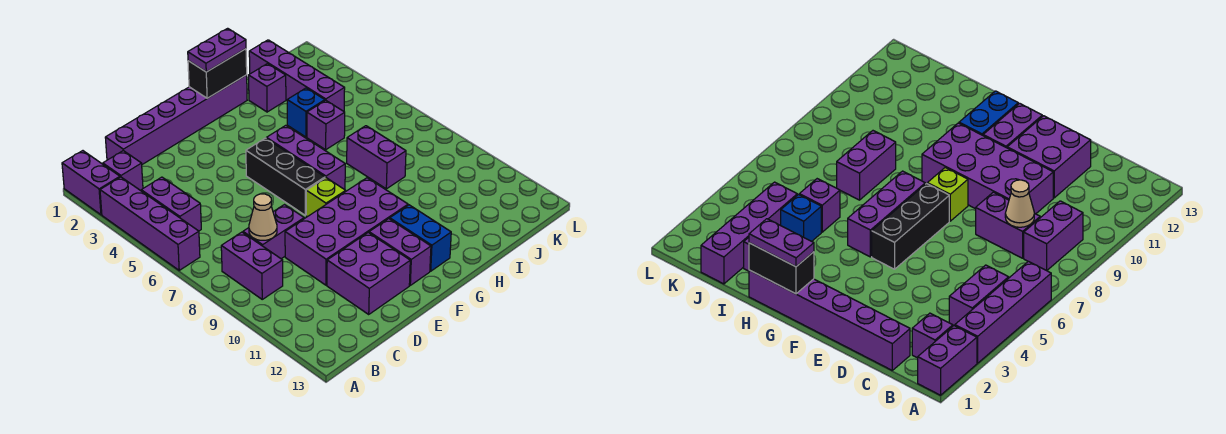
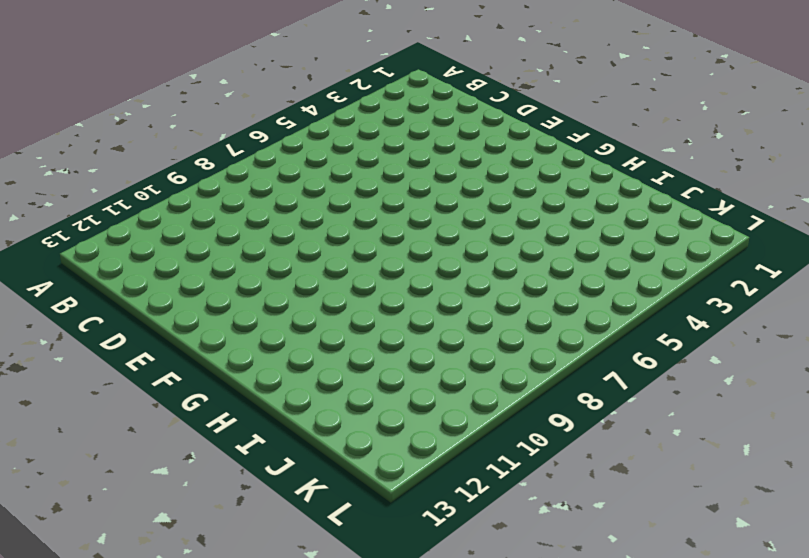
none -> purple 1x2 brick [62,151,120,215]
none -> purple 1x4 brick [100,177,200,270]
none -> purple 1x1 brick [103,151,143,191]

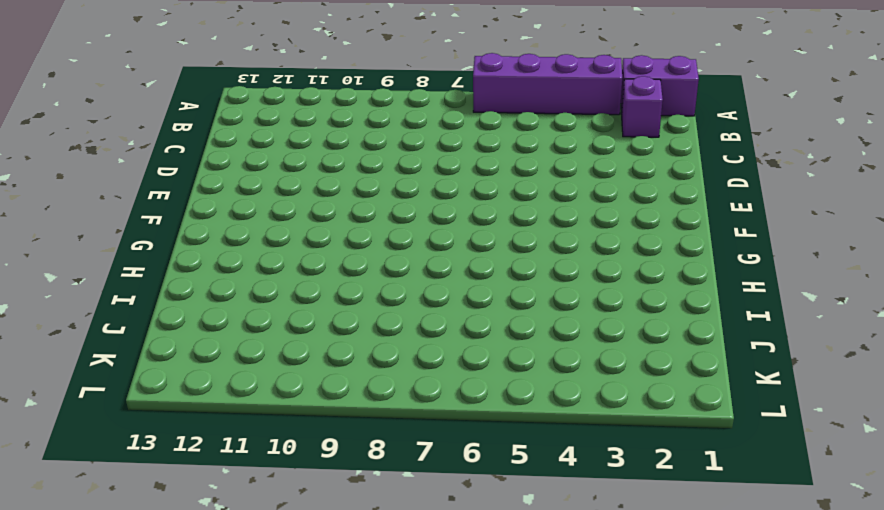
none -> purple 1x2 brick [141,177,201,231]
none -> purple 1x2 brick [221,232,283,299]
none -> purple 1x6 brick [105,75,247,164]

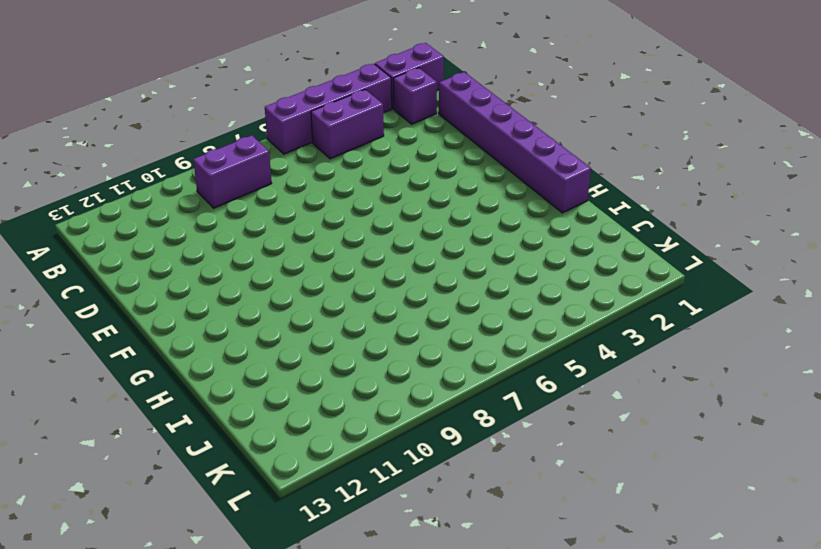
none -> purple 1x2 brick [243,205,304,259]
none -> purple 2x4 brick [285,178,408,285]
none -> purple 2x2 brick [327,233,410,314]

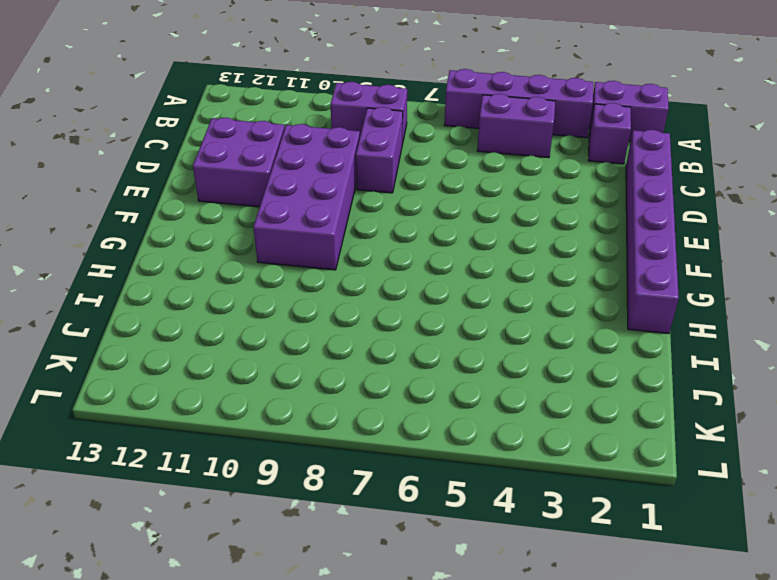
none -> black 1x3 brick [246,138,325,215]
none -> lime 1x1 brick [306,178,346,217]
none -> purple 1x2 brick [369,219,431,285]

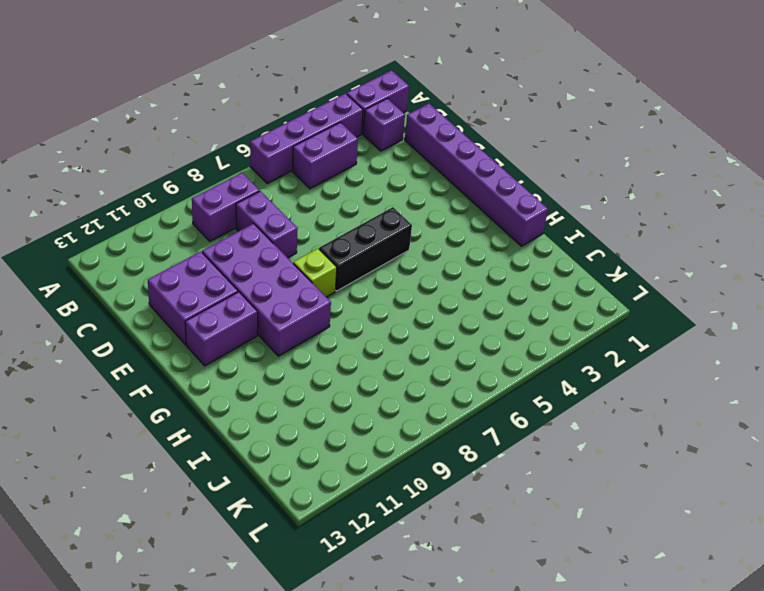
none -> purple 1x3 brick [266,125,345,190]
none -> blue 1x2 brick [390,205,451,271]
none -> purple 1x1 brick [249,64,286,112]

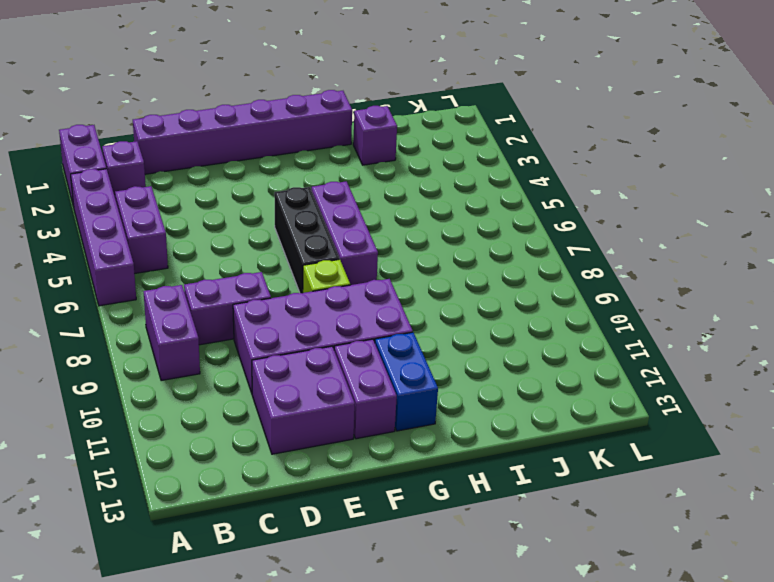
none -> blue 1x1 brick [287,88,325,137]
none -> purple 1x1 brick [307,100,345,150]
none -> purple 1x2 brick [347,126,406,189]

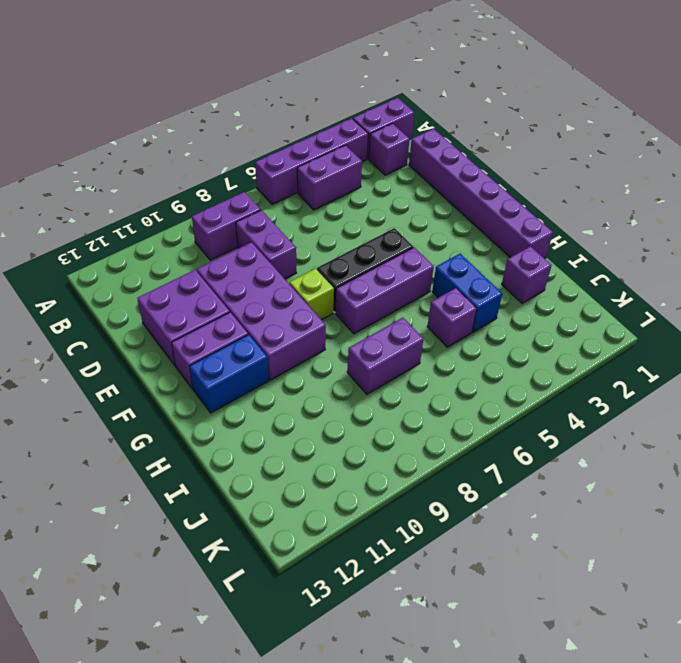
blue 1x2 brick [432,254,502,332] -> blue 1x1 brick [287,88,325,137]
none -> purple 1x4 brick [249,40,345,111]
none -> tan 1x1 cone [249,194,277,240]
none -> black 1x2 brick [188,49,247,98]

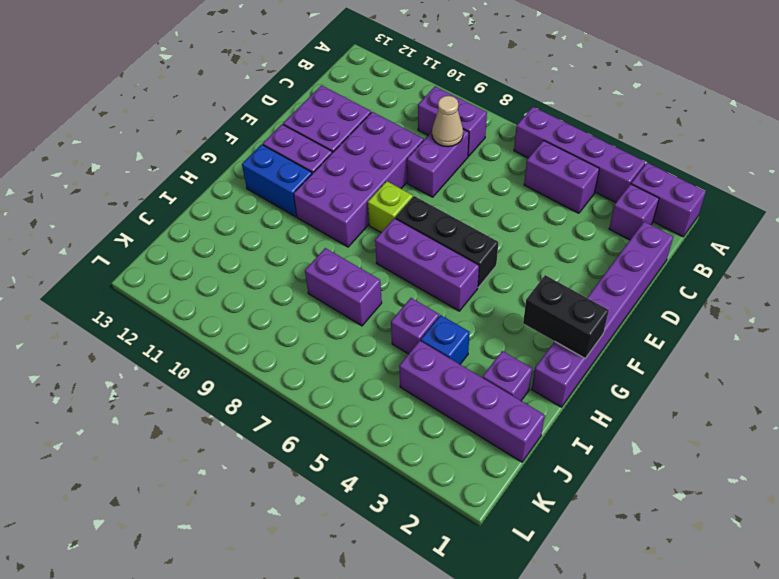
black 1x2 brick [523,275,609,358] -> black 1x2 brick turned to [188,49,247,98]
none -> purple 1x2 plate [188,28,246,72]

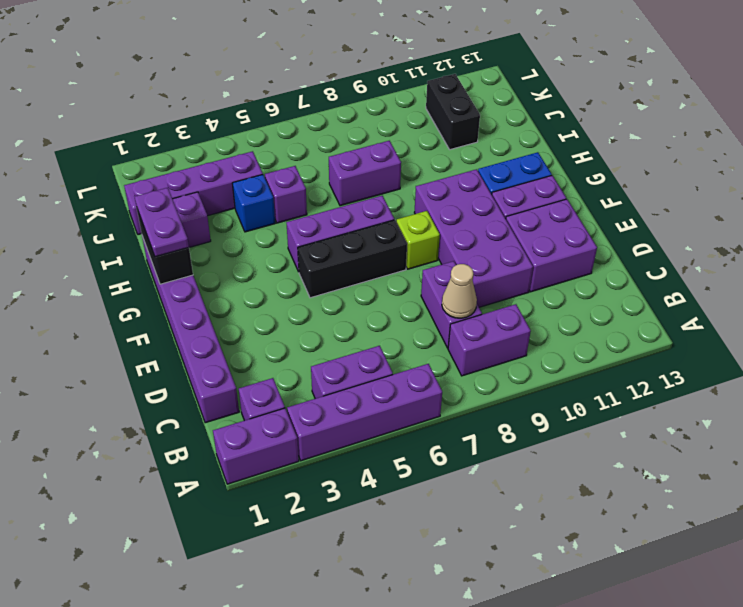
black 1x2 brick [426,74,480,150] -> none

